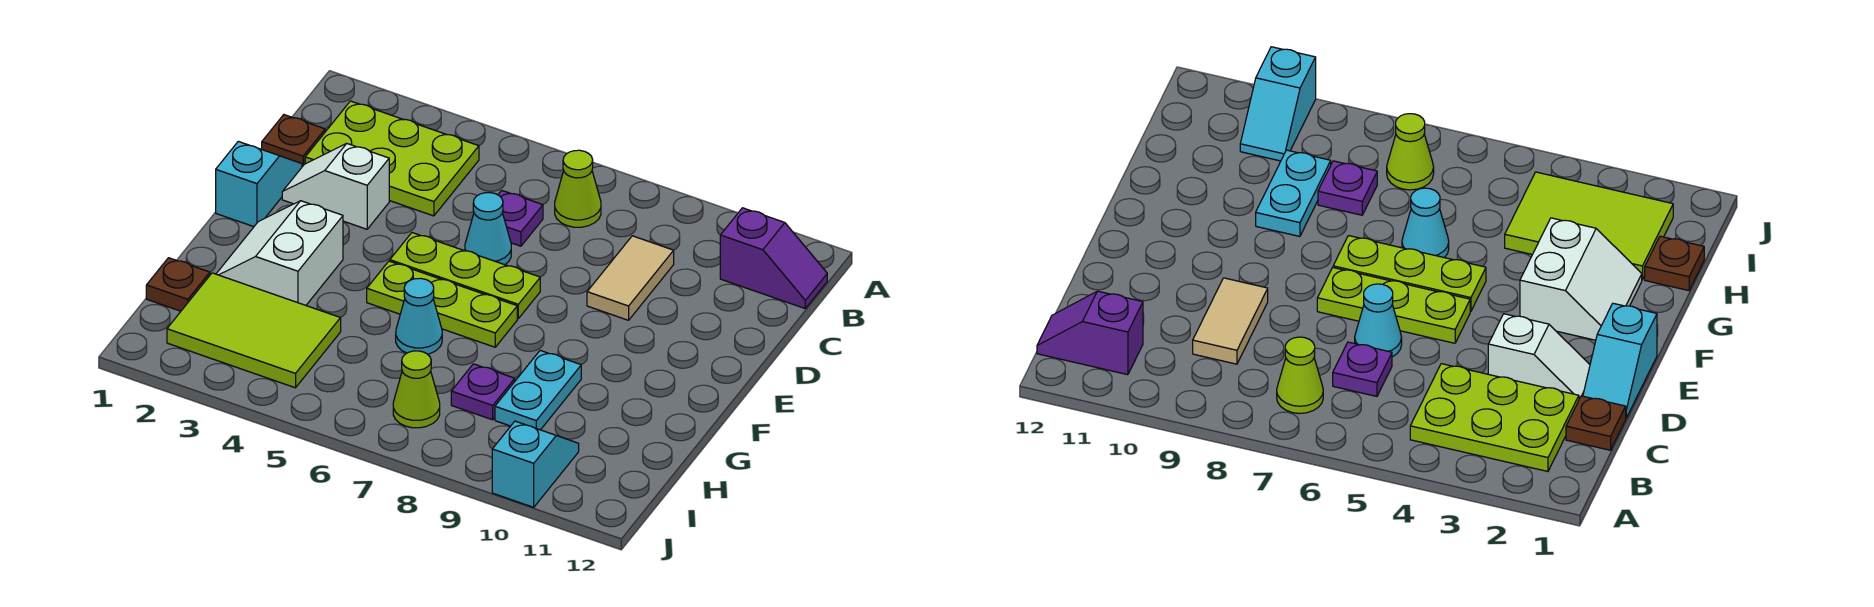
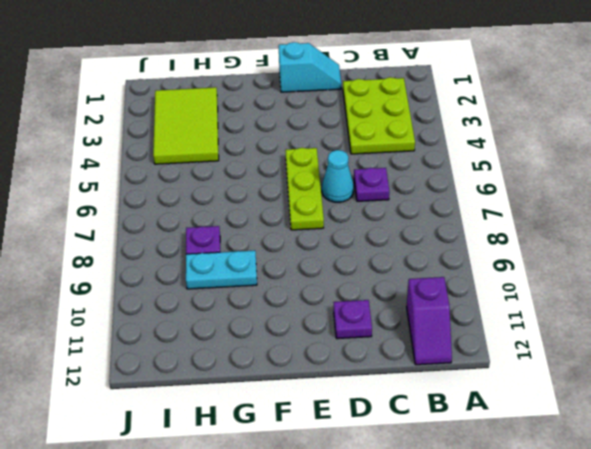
purple 1x1 plate [334,300,372,339] -> none
none -> lime 1x1 cone [555,150,601,227]
none -> brown 1x1 plate [262,115,325,167]
none -> tan 1x2 tile [587,236,674,320]

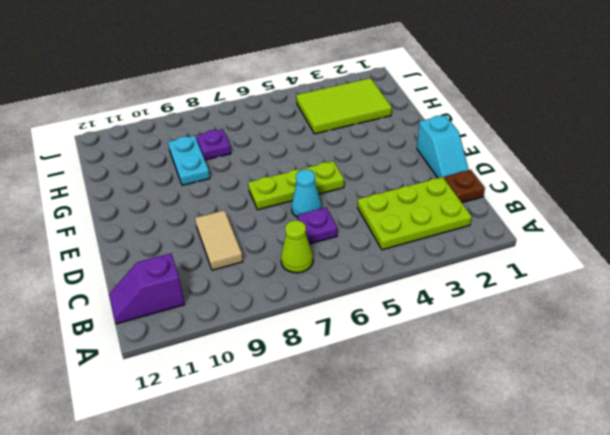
none -> white 1x2 slope [282,144,389,229]
none -> white 2x2 slope [216,201,343,305]
none -> lime 1x3 plate [367,261,517,347]

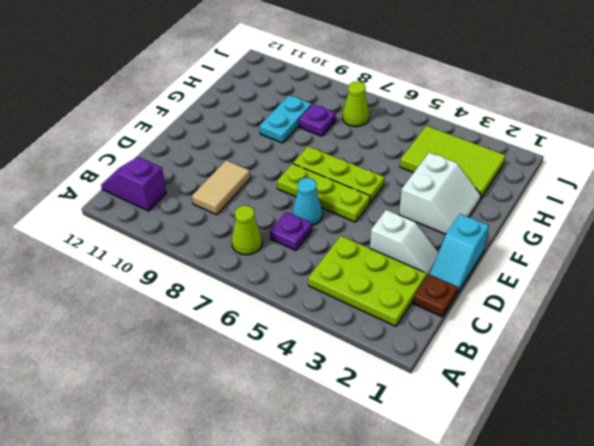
none -> cyan 1x1 cone [396,278,442,354]
none -> brown 1x1 plate [146,258,210,311]
none -> cyan 1x2 slope [492,421,579,507]

